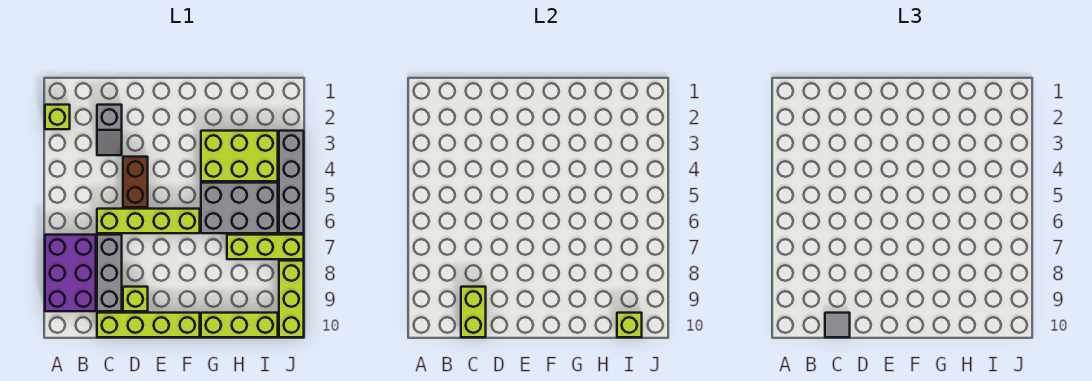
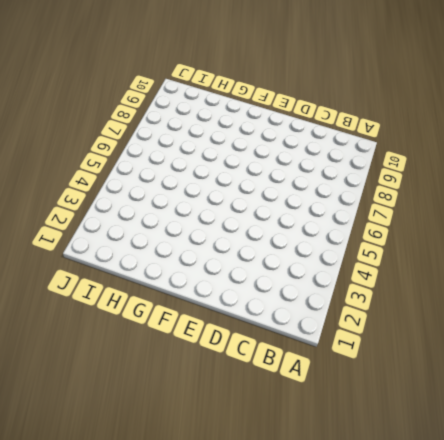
none -> lime 1x1 brick [45,105,70,129]
none -> purple 2x3 brick [45,235,96,311]
none -> grey 1x2 slope [97,105,122,155]

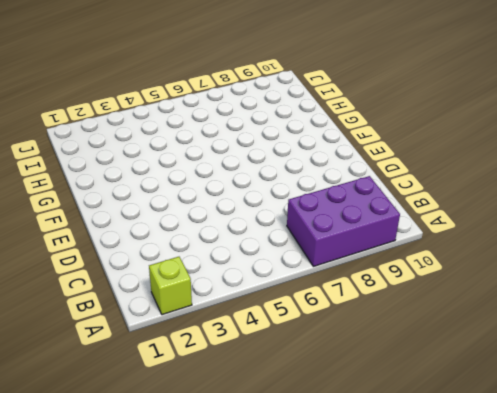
none -> grey 1x2 slope [97,105,122,155]
none -> lime 1x4 brick [97,209,200,233]
none -> grey 1x3 brick [97,235,122,311]

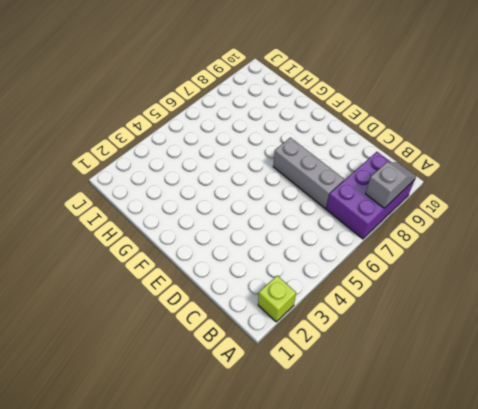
grey 1x2 slope [365,162,416,208] -> grey 1x2 slope moved to [97,105,122,155]
grey 1x3 brick [273,138,344,208] -> grey 1x3 brick turned to [97,235,122,311]
none -> lime 1x4 brick [97,209,200,233]
none -> lime 1x4 brick [97,313,200,337]
none -> brown 1x2 brick [123,157,148,207]

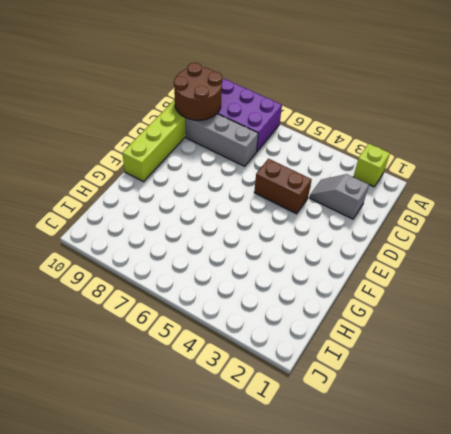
brown 2x2 round brick [174,63,222,120] -> lime 1x2 brick [461,287,486,337]
none -> lime 1x4 brick [97,209,200,233]
none -> lime 1x1 brick [123,287,148,311]
none -> lime 2x3 brick [201,131,278,181]

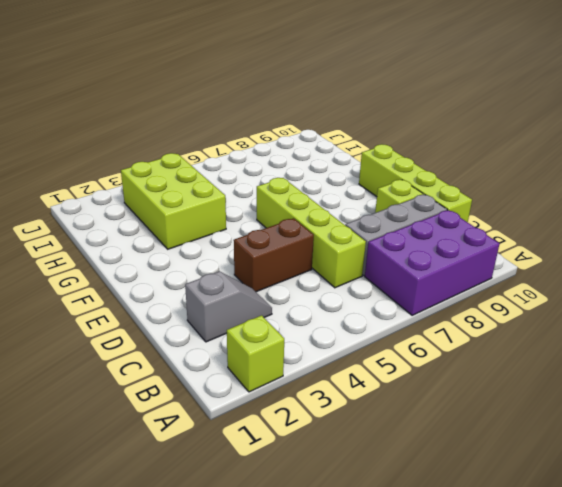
none -> grey 2x3 brick [201,183,278,233]
none -> lime 1x3 brick [201,313,278,337]
none -> lime 1x3 brick [227,235,304,259]

